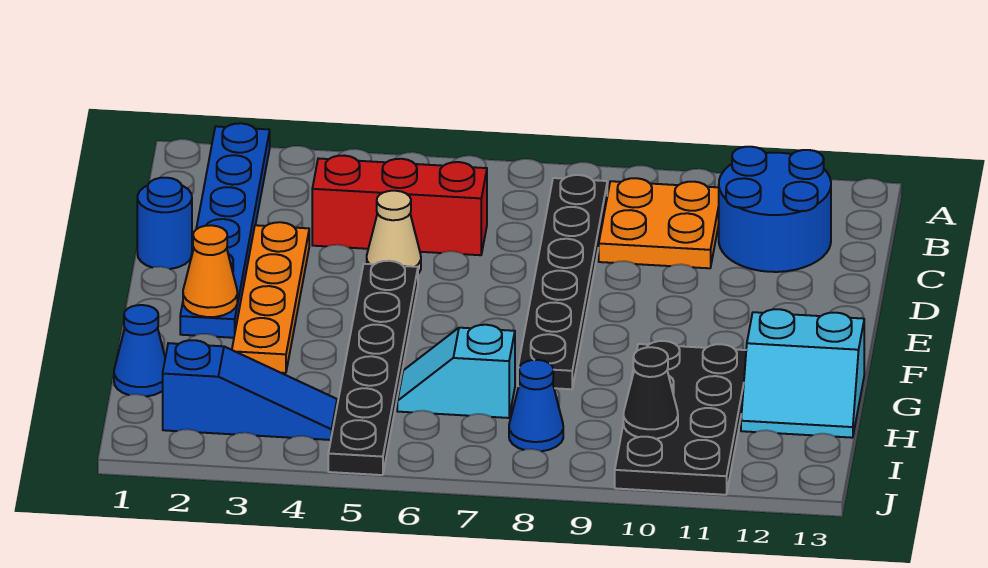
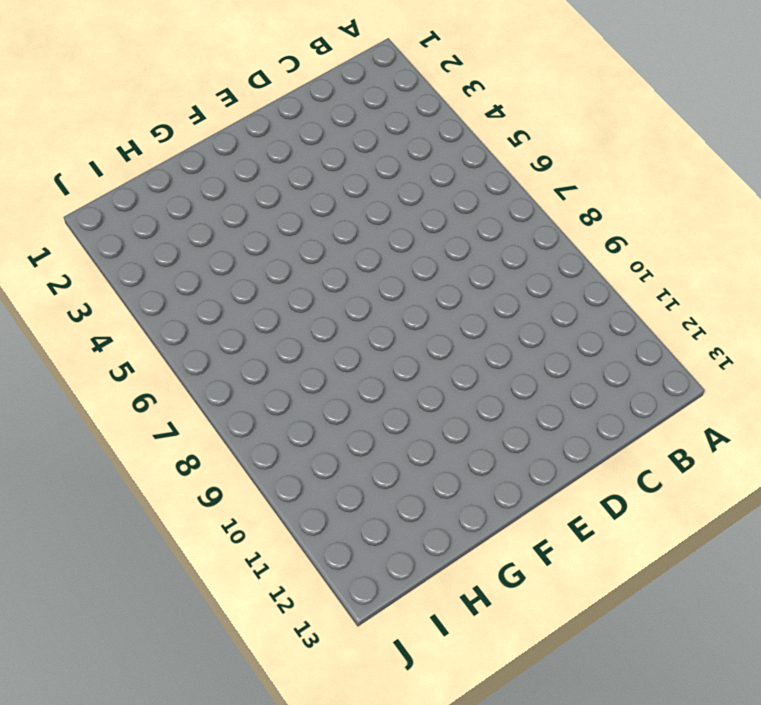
none -> blue 1x6 plate [180,123,270,338]
none -> black 1x6 plate [518,175,607,389]
none -> orange 2x2 plate [599,178,719,268]

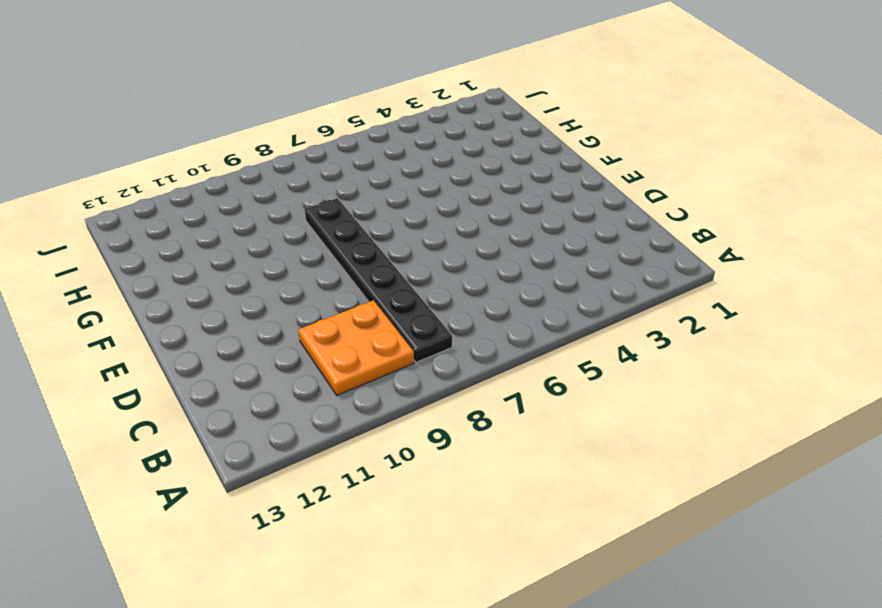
none -> blue 1x6 plate [180,123,270,338]
none -> blue 2x2 round brick [719,147,831,272]
none -> red 1x3 brick [312,156,487,255]

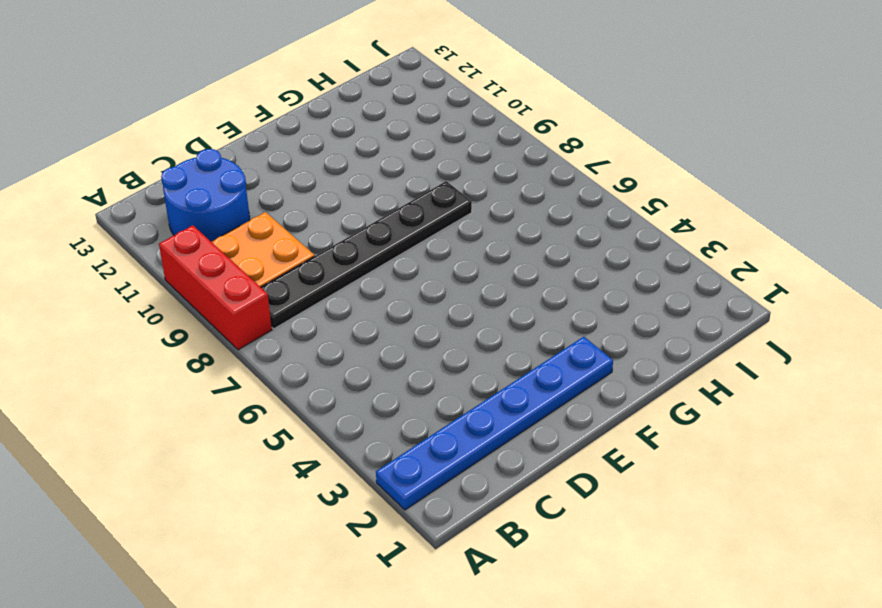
red 1x3 brick [159,225,272,350] -> red 1x3 brick moved to [312,156,487,255]
none -> blue 1x1 round brick [137,178,192,269]
none -> orange 1x4 plate [232,222,309,373]
none -> tan 1x1 cone [367,191,421,274]

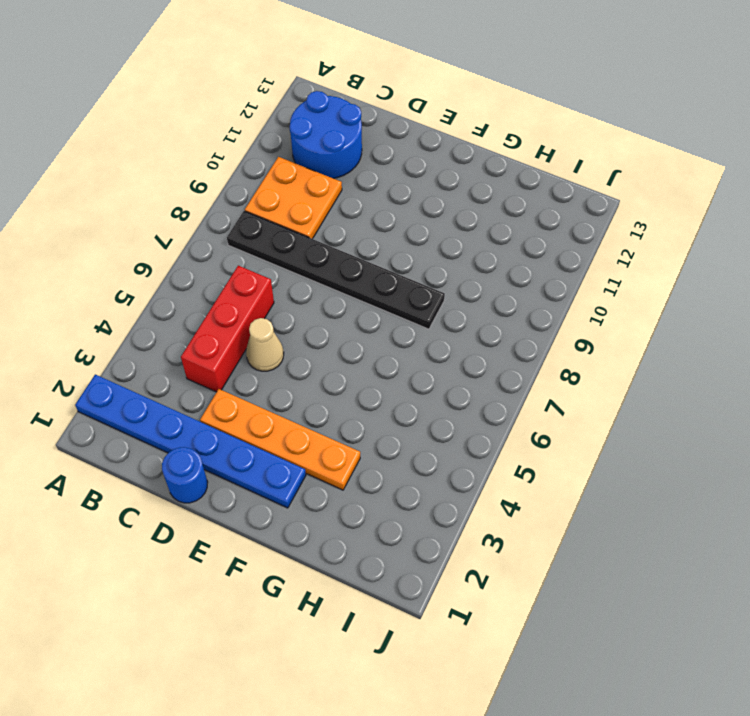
none -> black 1x6 plate [328,261,418,475]
none -> black 2x4 plate [615,341,746,495]
none -> cyan 2x2 slope [741,309,864,438]

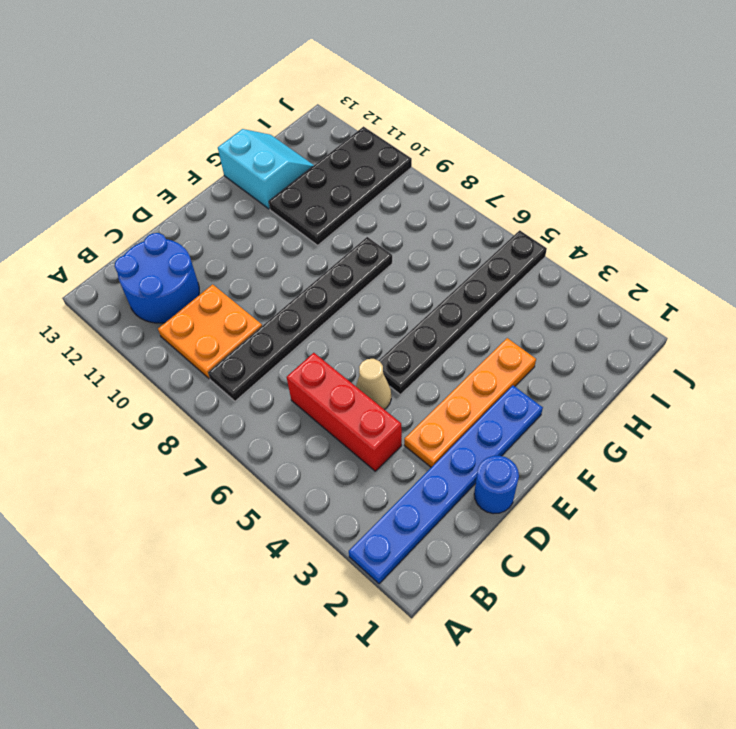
none -> blue 1x1 cone [114,305,165,396]
none -> cyan 1x2 slope [397,325,515,418]
none -> blue 1x3 slope [163,340,337,440]

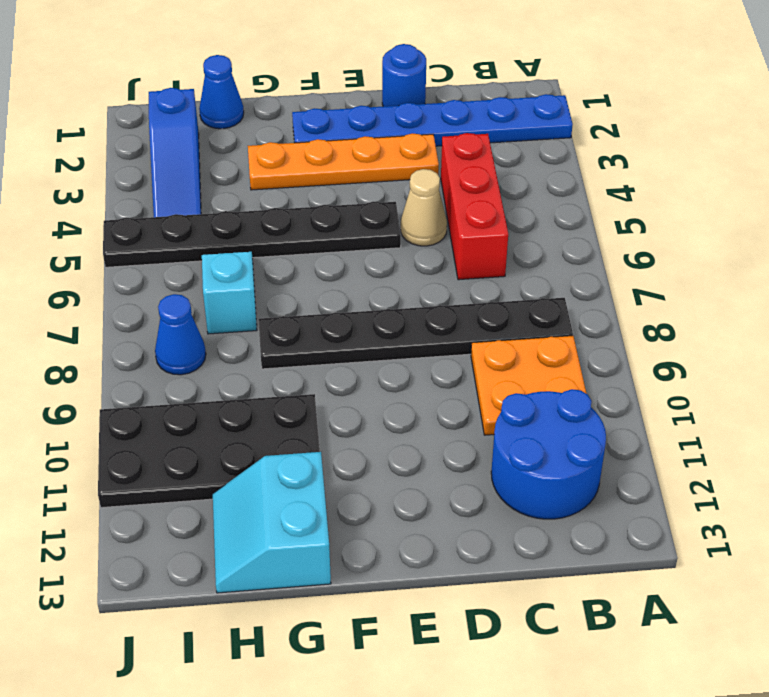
none -> orange 1x1 cone [183,225,237,317]
none -> black 1x1 cone [623,347,678,439]

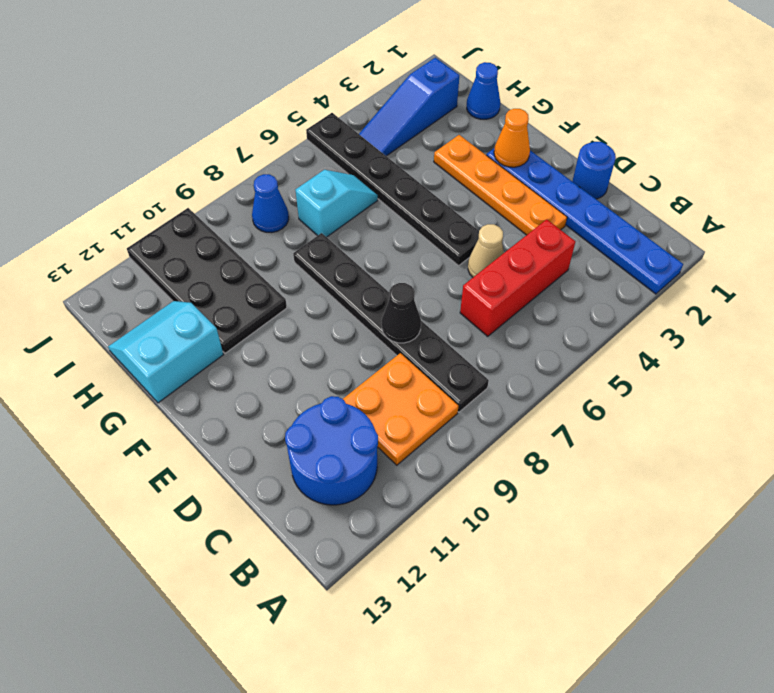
black 1x1 cone [382,283,421,343] -> black 1x1 cone moved to [623,347,678,439]

